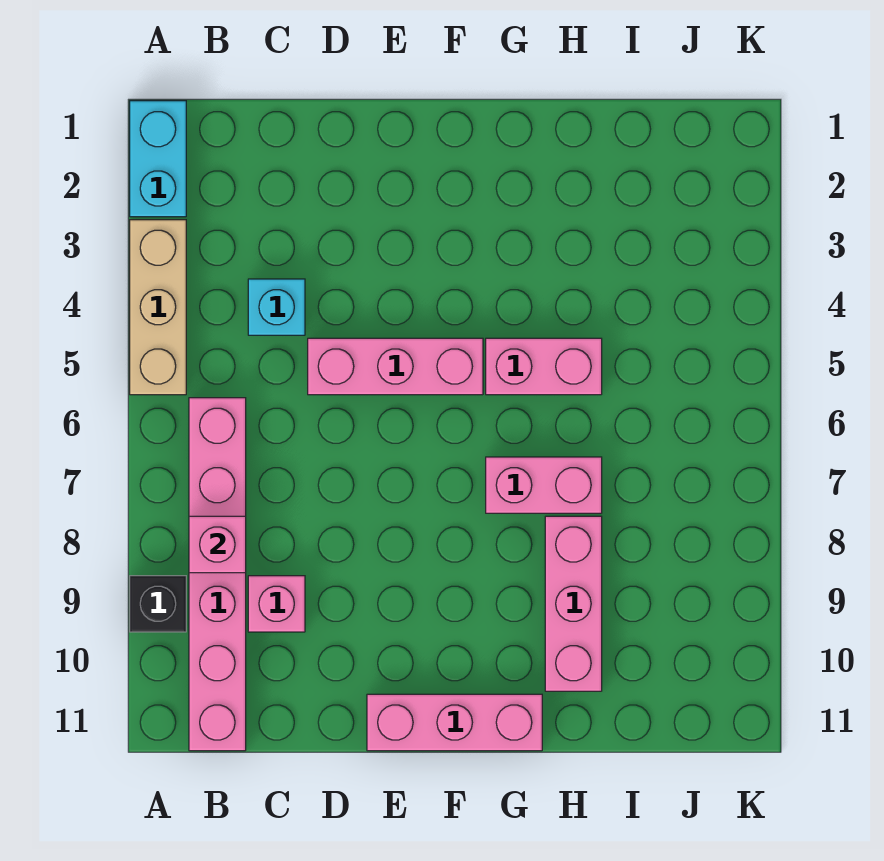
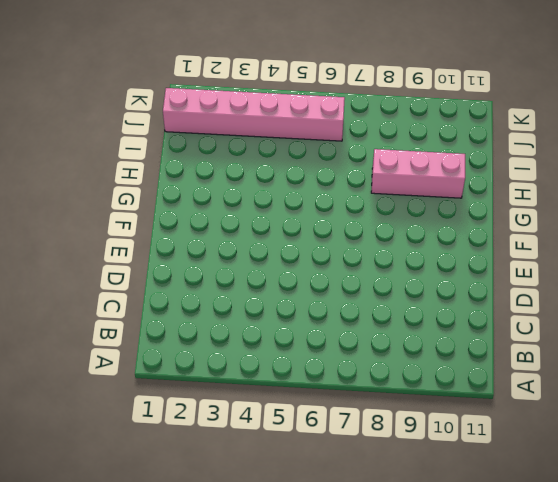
pink 1x6 brick [163,88,345,141] -> pink 1x6 brick moved to [189,398,246,751]
none -> cyan 1x2 brick [130,101,186,217]
none -> tan 1x3 brick [130,220,186,395]
none -> black 1x1 brick [130,576,186,632]

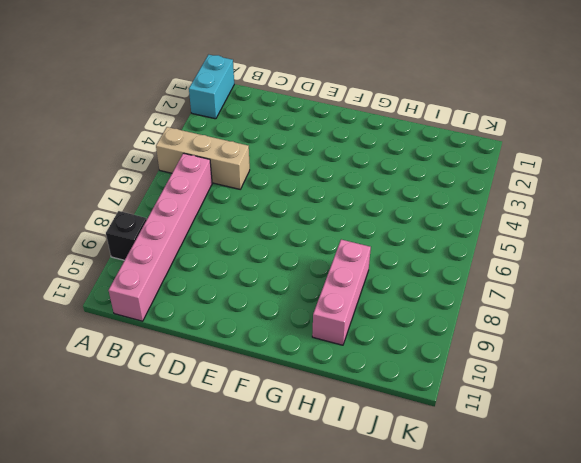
tan 1x3 brick [156,127,250,189] -> tan 1x3 brick turned to [130,220,186,395]
none -> cyan 1x1 brick [248,279,305,335]
none -> pink 1x1 brick [248,576,305,632]
none -> pink 1x3 brick [308,338,483,395]

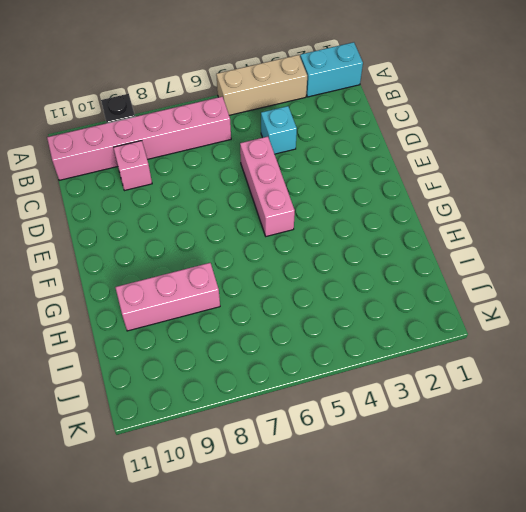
none -> pink 1x3 brick [367,694,542,751]
none -> pink 1x2 brick [486,338,602,395]
none -> pink 1x2 brick [486,457,602,513]

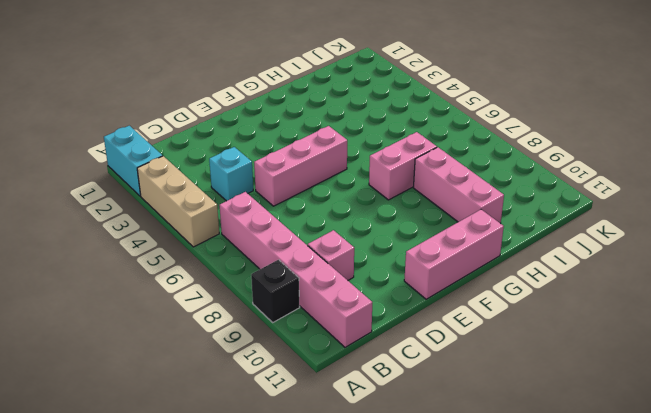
none -> pink 1x2 brick [486,338,602,395]
none -> pink 1x1 brick [189,516,246,573]

